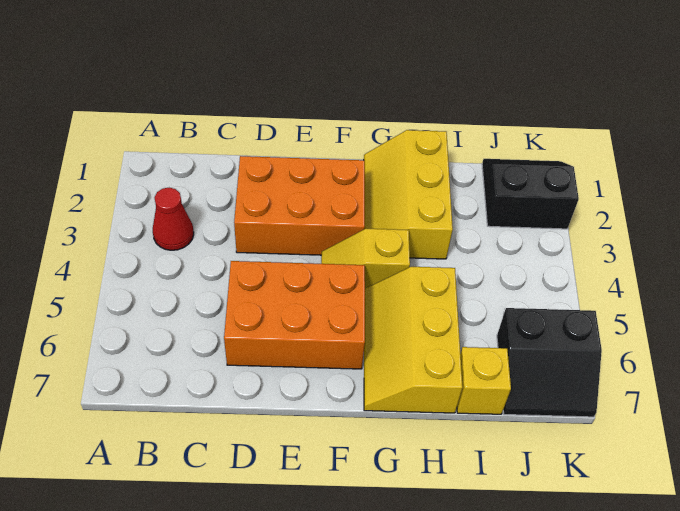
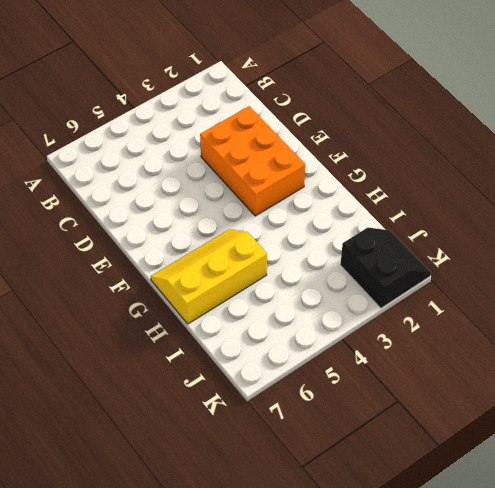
none -> red 1x1 cone [153,188,194,250]
none -> orange 2x3 brick [224,261,365,369]

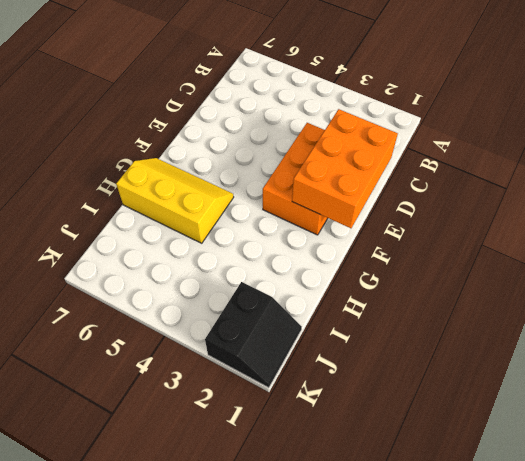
orange 2x3 brick [292,109,398,228] -> orange 2x3 brick moved to [224,261,365,369]
none -> red 1x1 cone [153,188,194,250]
none -> yellow 1x2 slope [321,229,410,288]

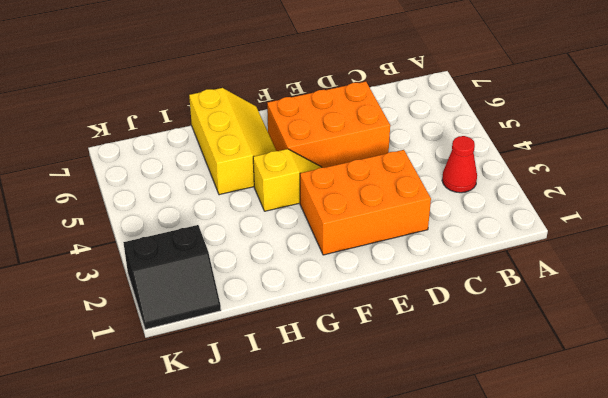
none -> yellow 2x3 slope [364,130,453,259]
none -> yellow 1x1 brick [457,347,511,414]

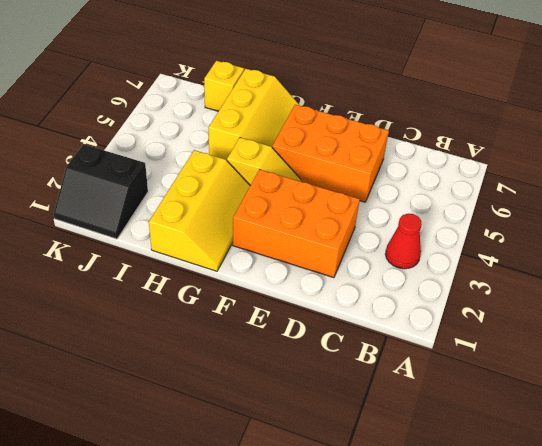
none -> black 2x2 slope [497,308,602,417]

